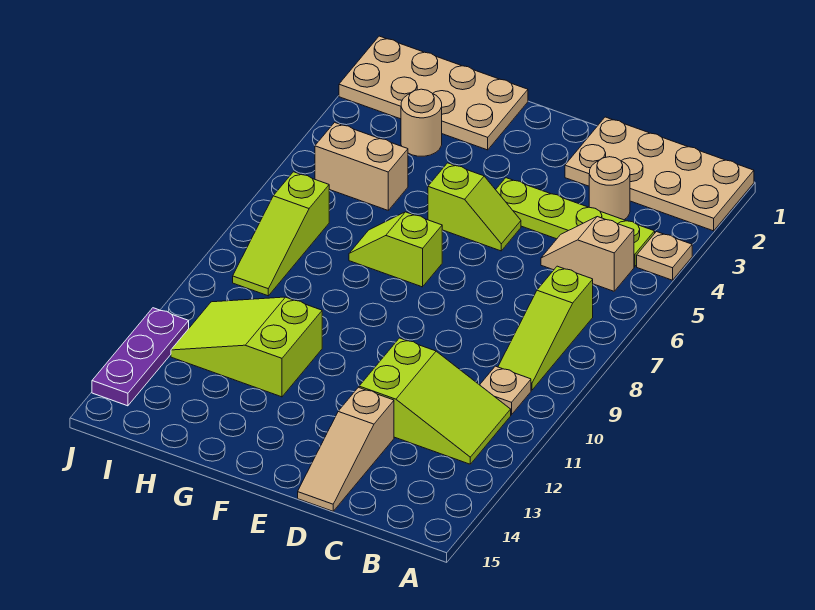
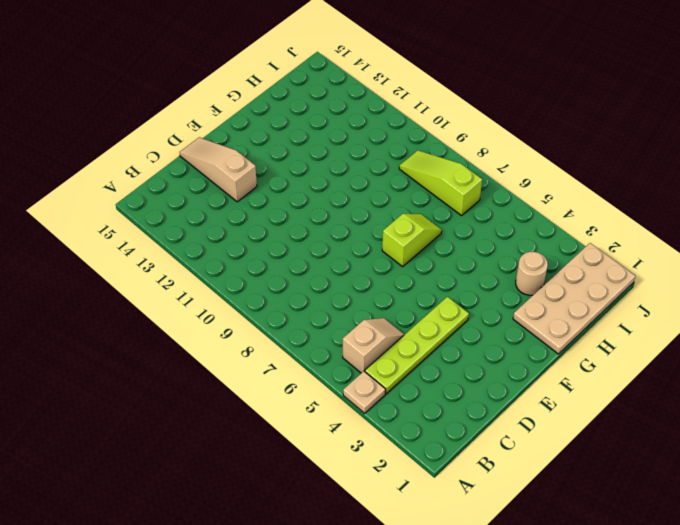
none -> tan 2x4 plate [565,117,754,231]
none -> lime 1x3 slope [498,266,593,390]
none -> tan 1x1 plate [480,366,531,415]

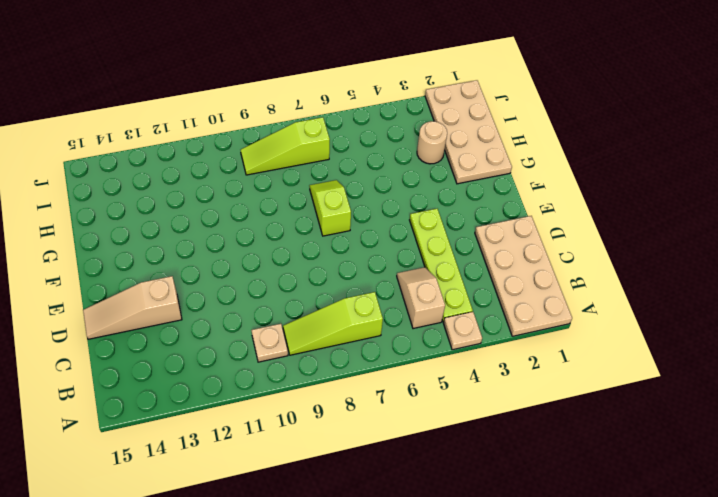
none -> lime 2x3 slope [359,338,511,464]
none -> tan 1x1 round brick [589,157,630,220]
none -> lime 1x2 slope [428,163,521,251]

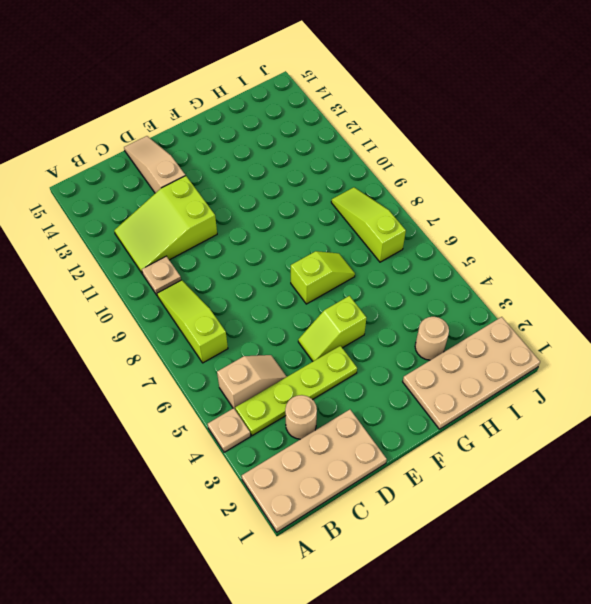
none -> lime 2x3 slope [171,297,322,397]
none -> tan 1x2 brick [315,122,408,210]
none -> purple 1x3 plate [92,308,189,406]

